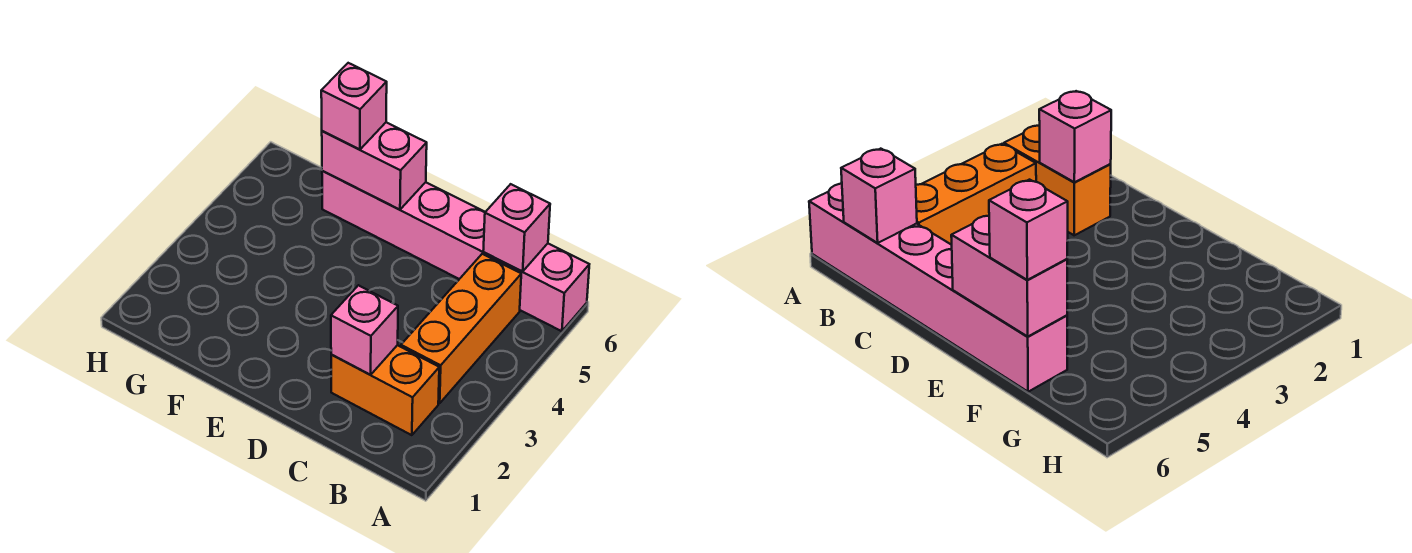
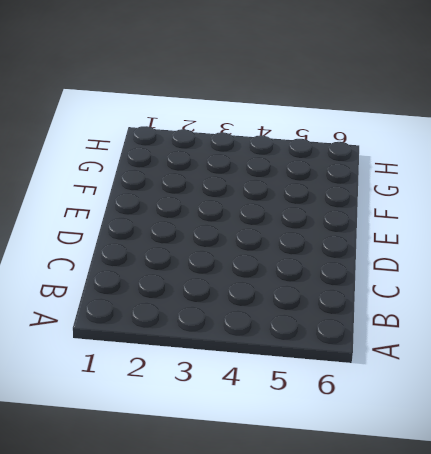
none -> pink 1x6 brick [322,171,589,331]
none -> orange 1x2 brick [331,345,439,435]

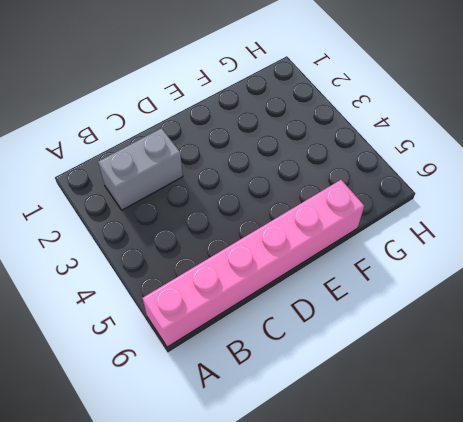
grey 1x2 brick [98,128,183,210] -> orange 1x2 brick [331,345,439,435]
none -> orange 1x3 brick [401,254,521,403]
none -> pink 1x1 brick [483,184,550,271]

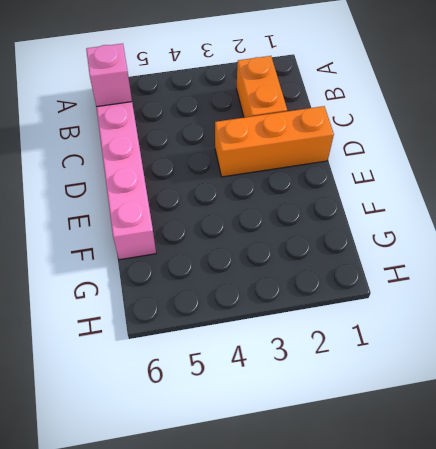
orange 1x3 brick [215,106,334,177] -> orange 1x3 brick moved to [401,254,521,403]
none -> pink 1x1 brick [331,285,398,375]
none -> pink 1x2 brick [322,122,427,210]

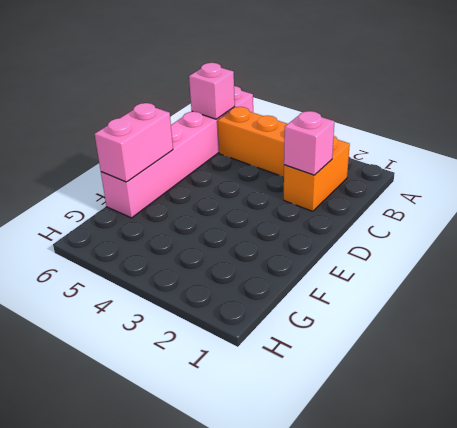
none -> pink 1x1 brick [321,63,387,149]

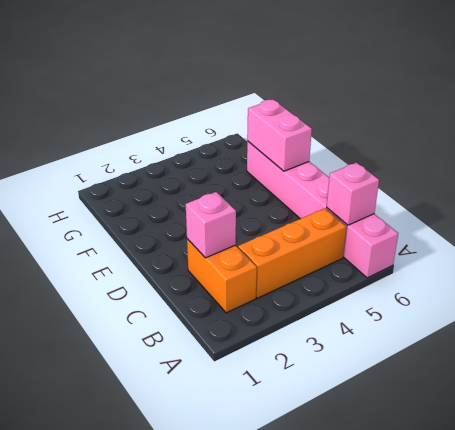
none -> pink 1x1 brick [321,63,387,149]

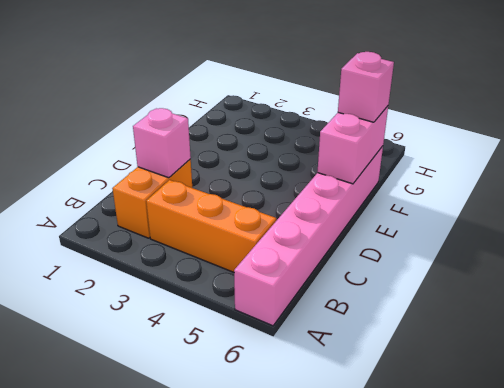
none -> pink 1x1 brick [483,184,550,271]

